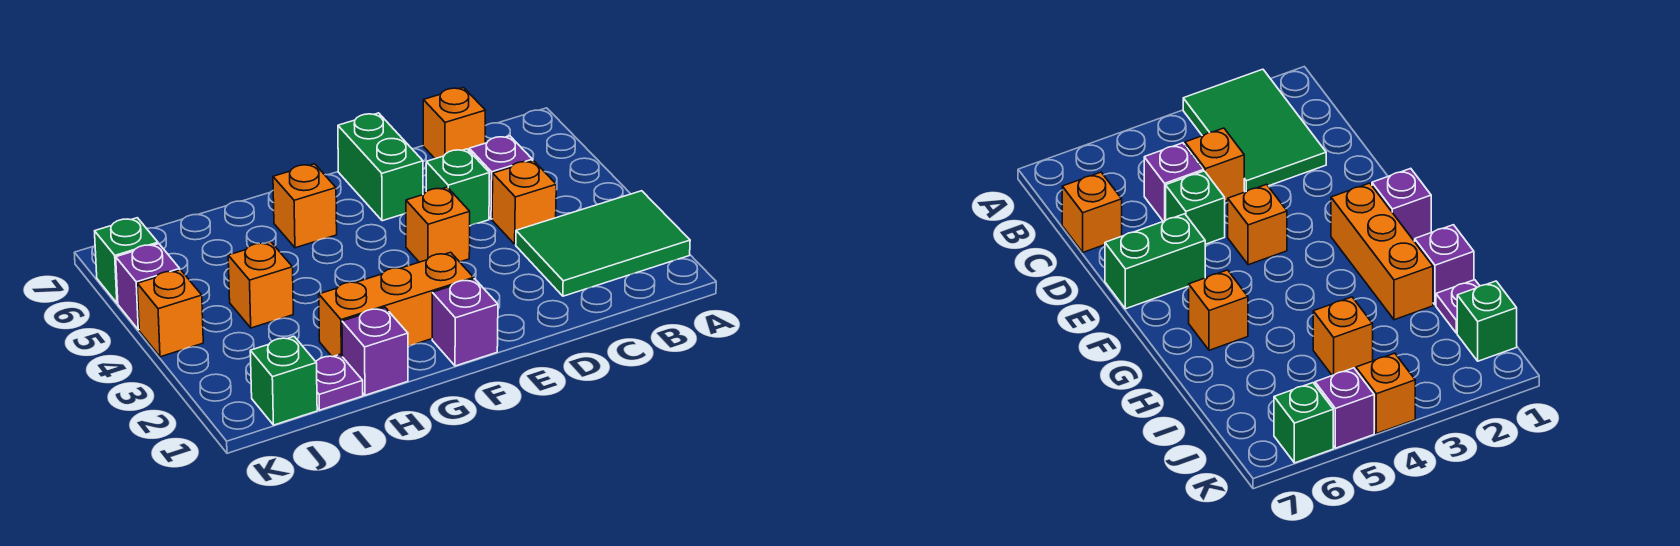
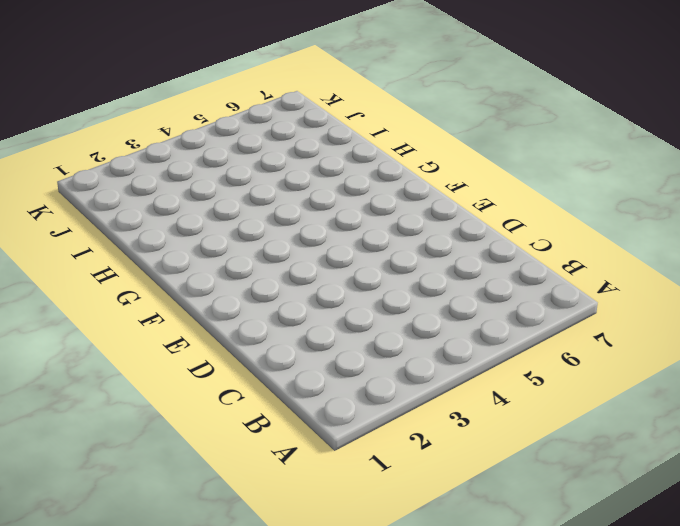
none -> green 2x3 tile [516,191,690,296]
none -> orange 1x1 brick [492,160,556,244]
none -> purple 1x1 brick [469,136,532,219]

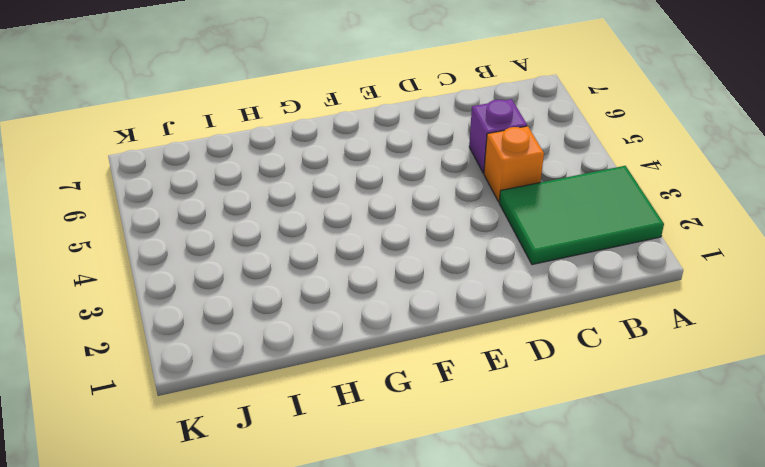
none -> orange 1x1 brick [423,88,485,159]
none -> green 1x1 brick [426,149,490,226]
none -> orange 1x1 brick [406,187,470,262]

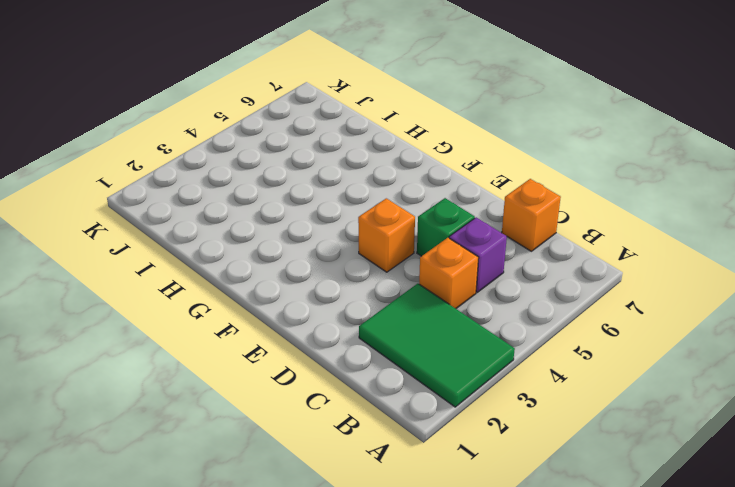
none -> green 1x2 brick [338,113,423,221]
none -> purple 1x1 brick [432,279,498,366]
none -> orange 1x3 brick [319,252,474,357]

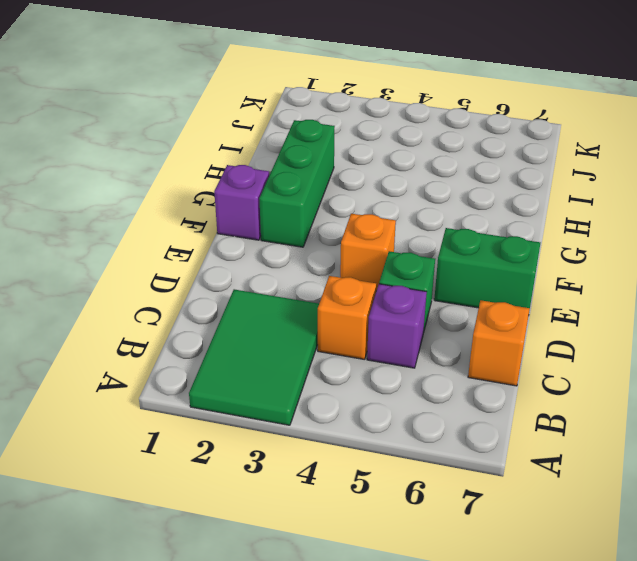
green 1x3 brick [259,120,335,247] -> orange 1x3 brick [319,252,474,357]
none -> orange 1x1 brick [273,164,337,248]
none -> purple 1x1 brick [342,308,408,395]
none -> purple 1x1 plate [316,355,363,410]

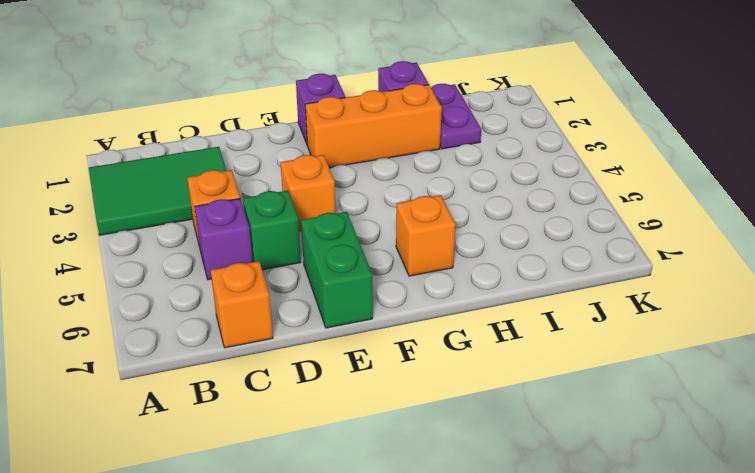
purple 1x2 plate [431,84,481,149] -> purple 1x1 plate [316,355,363,410]
none -> orange 1x1 brick [228,242,293,328]
none -> green 1x1 brick [250,337,317,425]
none -> orange 1x1 brick [137,270,203,357]

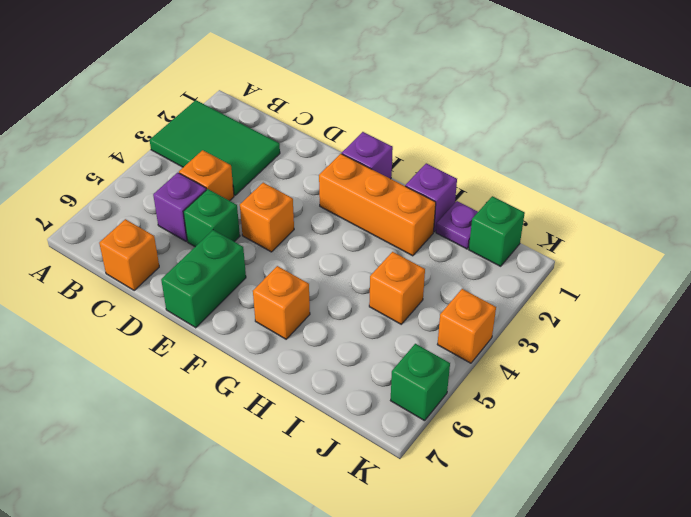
none -> purple 1x1 brick [116,244,180,330]

